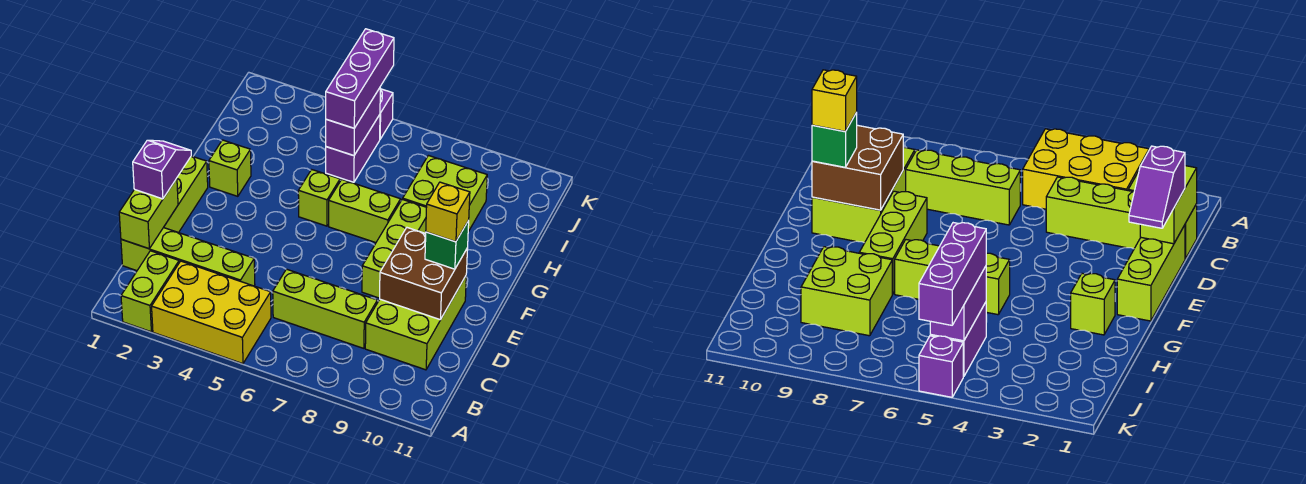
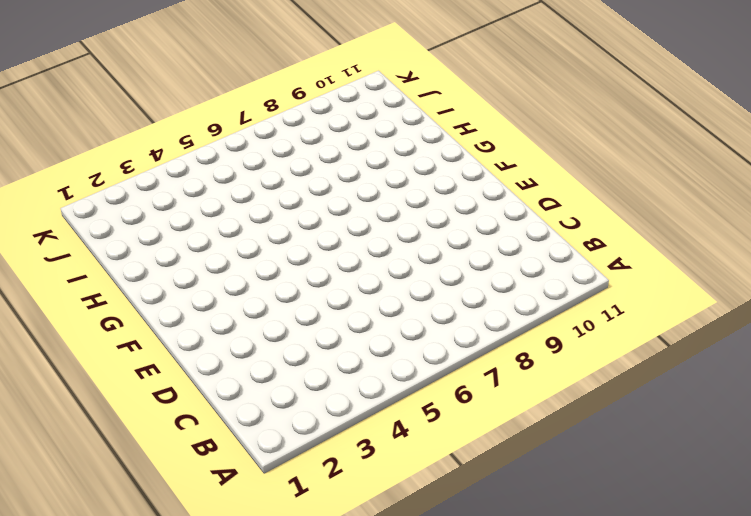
none -> lime 1x2 brick [121,251,179,332]
none -> yellow 2x3 brick [152,261,271,364]
none -> lime 1x4 brick [121,228,255,286]

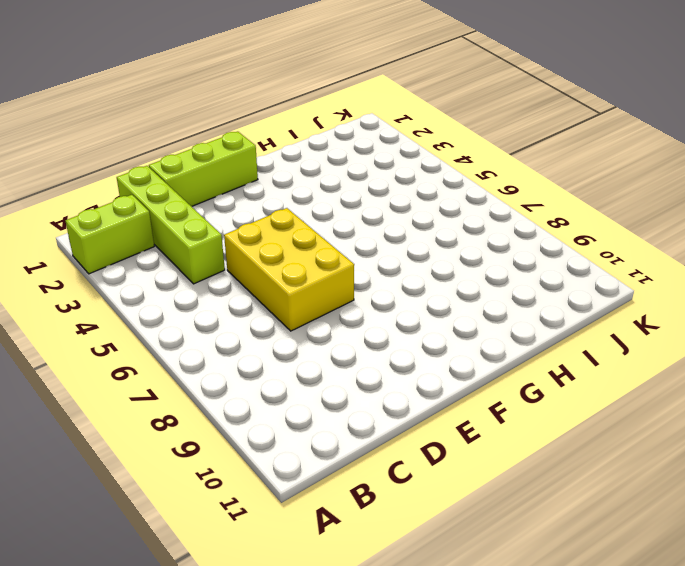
yellow 2x3 brick [224,208,354,331] -> yellow 2x3 brick moved to [152,261,271,364]
none -> lime 1x3 brick [273,269,377,348]
none -> lime 2x3 brick [365,276,466,370]
none -> lime 1x3 brick [362,199,426,298]

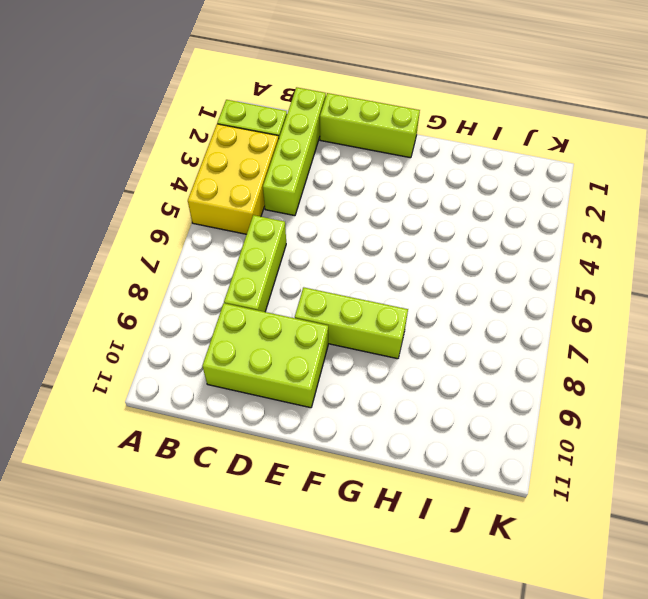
none -> lime 1x1 brick [209,140,251,196]
none -> lime 1x1 brick [298,170,340,226]
none -> lime 1x2 brick [329,180,401,243]

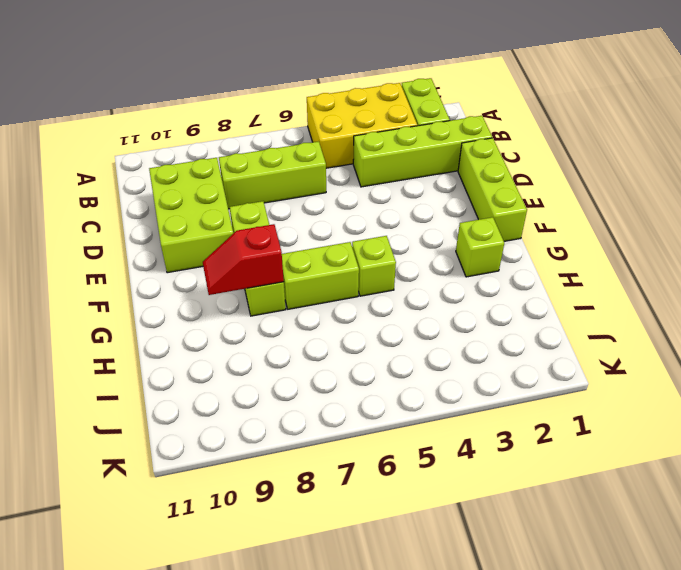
red 1x2 slope [203,224,284,295] -> none
none -> lime 2x2 brick [403,156,487,232]
none -> purple 1x2 brick [326,115,380,182]
none -> purple 1x1 brick [380,89,393,139]

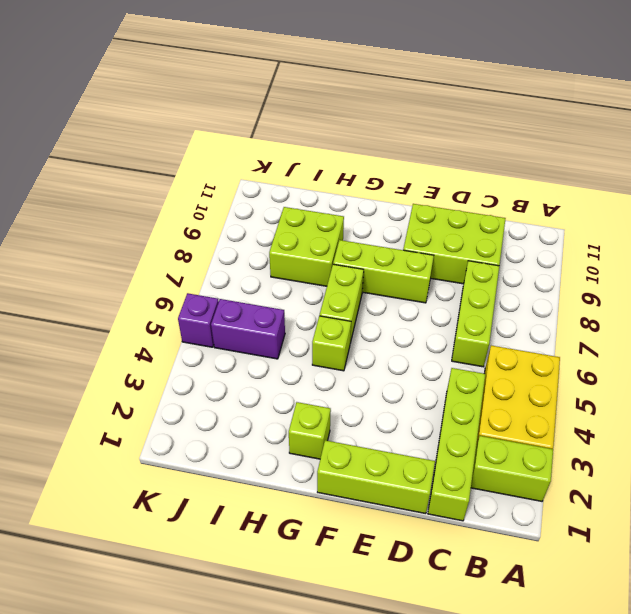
none -> lime 1x2 brick [119,178,178,249]
none -> brown 2x2 brick [380,228,468,320]
none -> purple 1x2 brick [326,88,380,156]

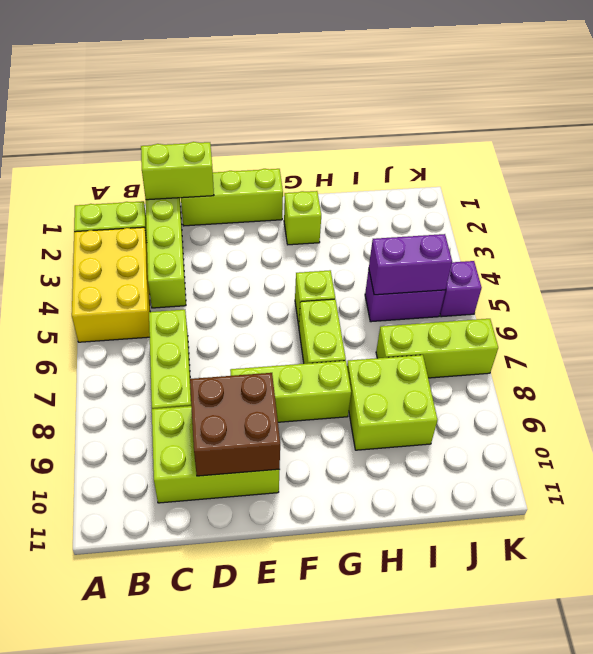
lime 1x3 brick [376,319,498,378] -> none
none -> purple 1x2 slope [133,140,191,199]
none -> green 1x1 brick [425,221,469,269]
none -> purple 1x3 brick [326,29,394,128]

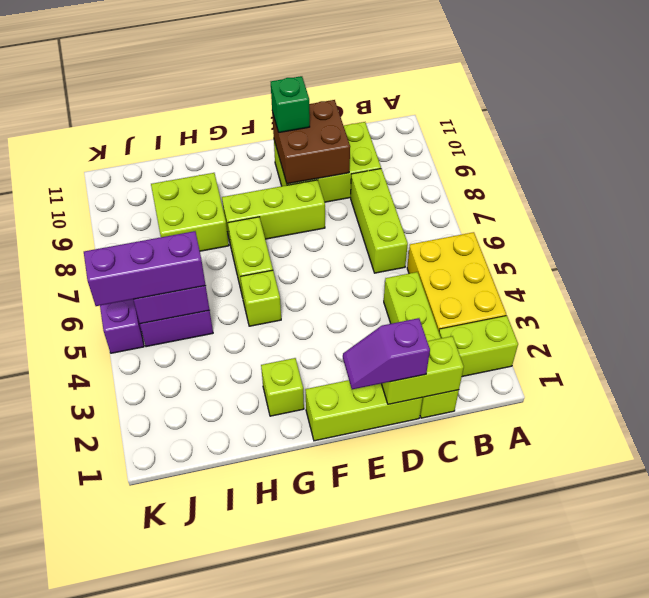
none -> yellow 1x1 brick [426,182,470,242]

